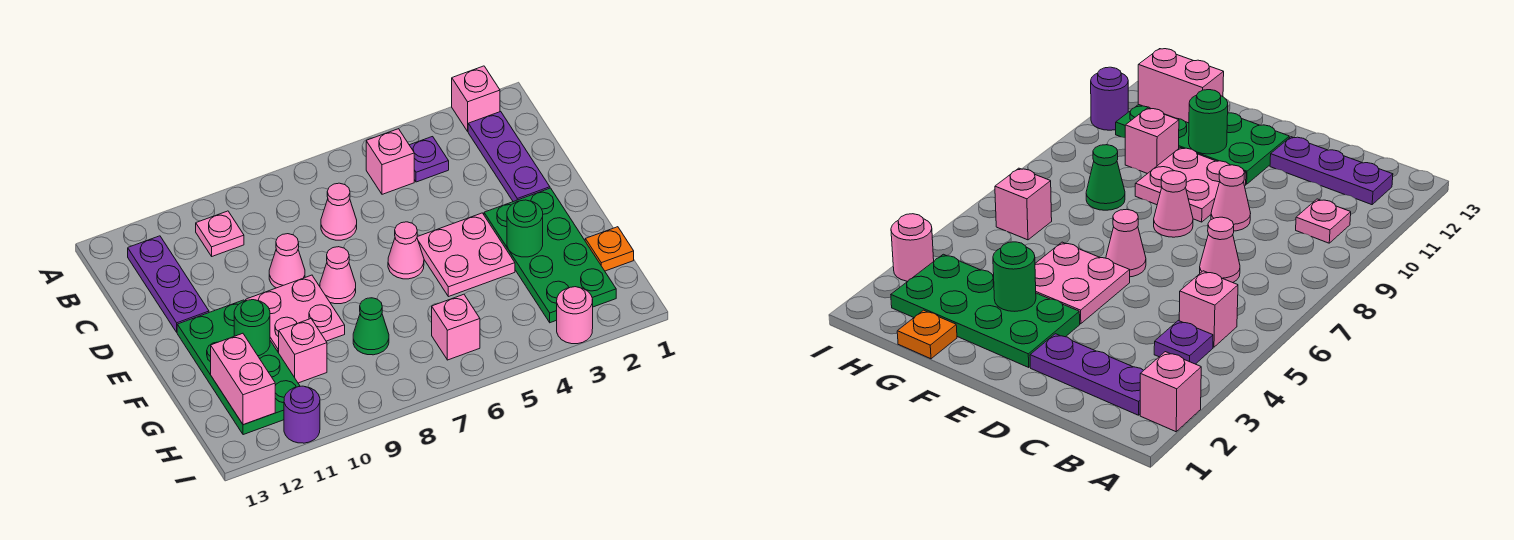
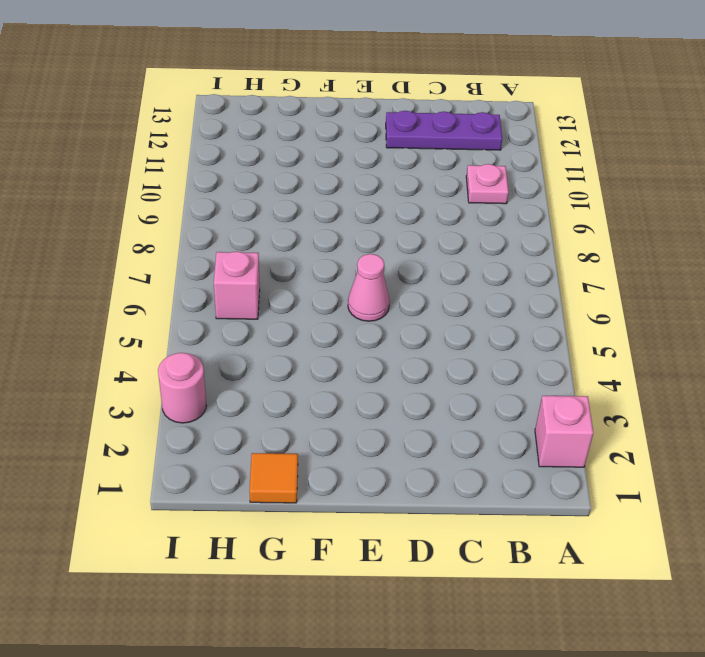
orange 1x1 tile [249,453,298,503] -> orange 1x1 plate [585,227,634,271]
none -> purple 1x3 plate [468,112,550,202]
none -> purple 1x1 plate [410,137,449,182]
none -> pink 1x1 brick [366,129,414,194]

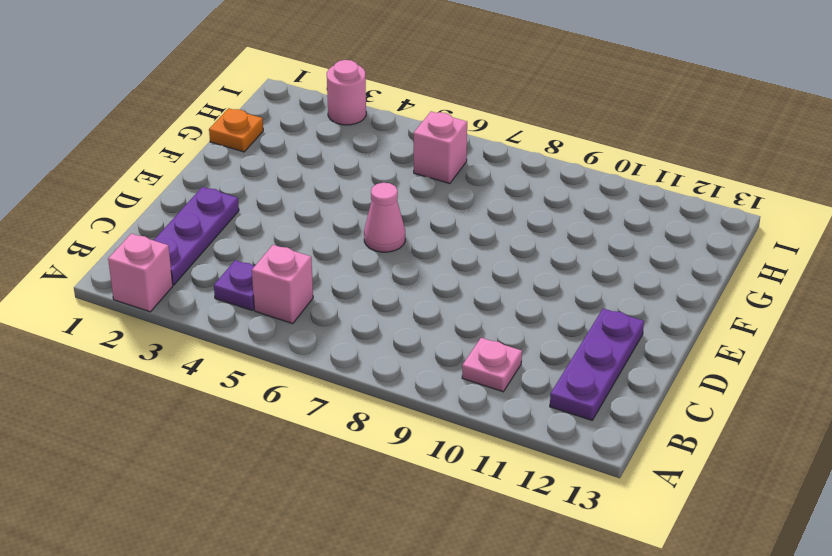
none -> pink 1x1 cone [321,183,357,240]
none -> pink 1x1 cone [269,234,305,288]
none -> green 2x4 plate [484,188,616,323]

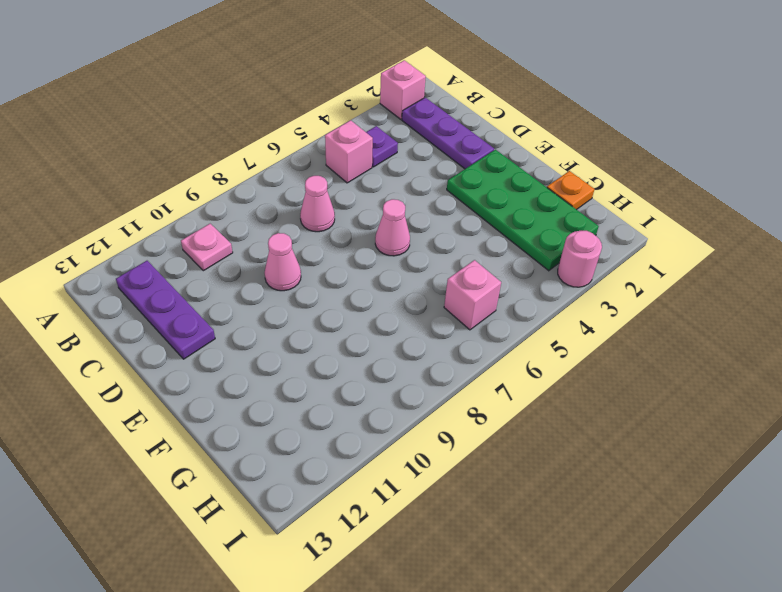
none -> pink 2x2 plate [417,213,515,297]
none -> pink 1x1 cone [320,247,356,304]
none -> pink 2x2 plate [246,275,345,353]

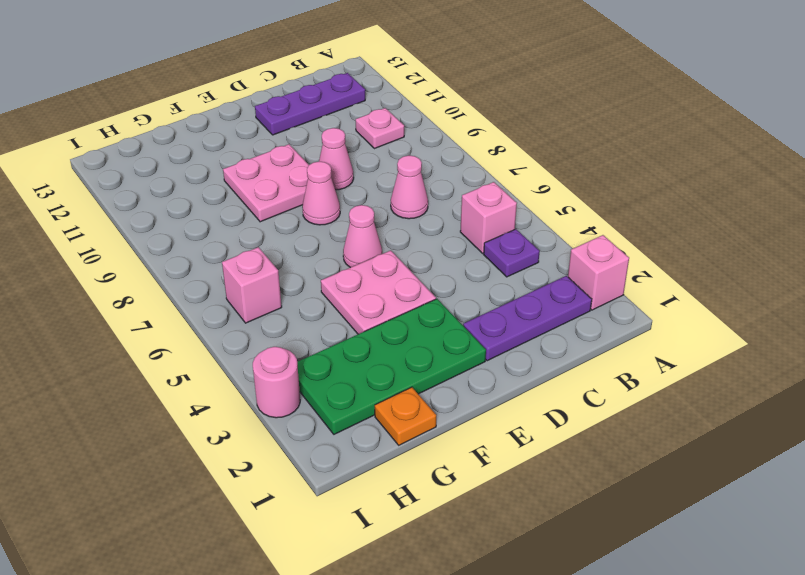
none -> green 2x4 plate [177,300,300,435]
none -> green 1x1 cone [353,298,389,355]
none -> pink 1x1 brick [279,319,327,383]

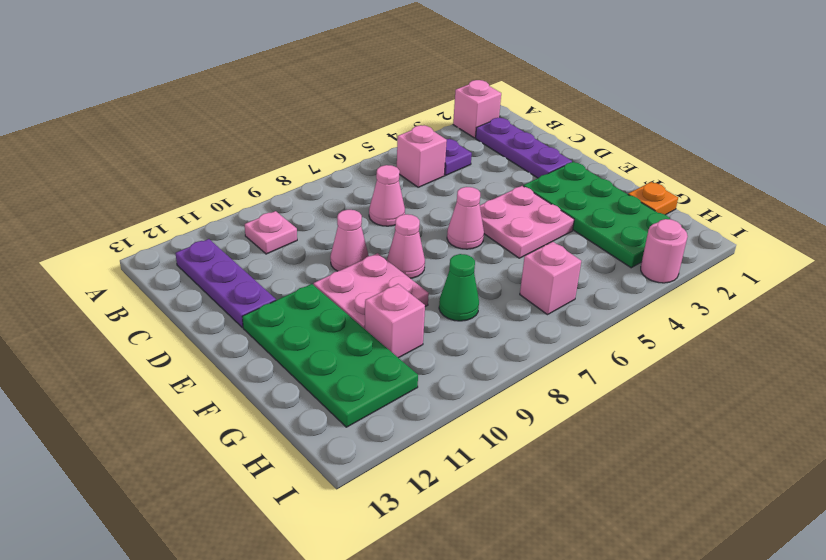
none -> purple 1x1 round brick [284,386,320,443]
none -> green 1x1 round brick [507,200,543,257]
none -> green 1x1 round brick [234,300,270,356]

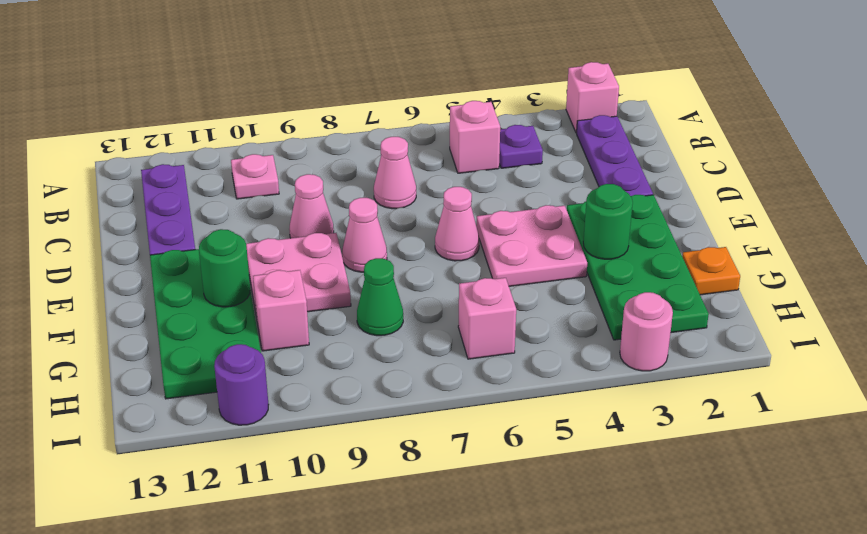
none -> pink 1x2 brick [211,333,275,425]

